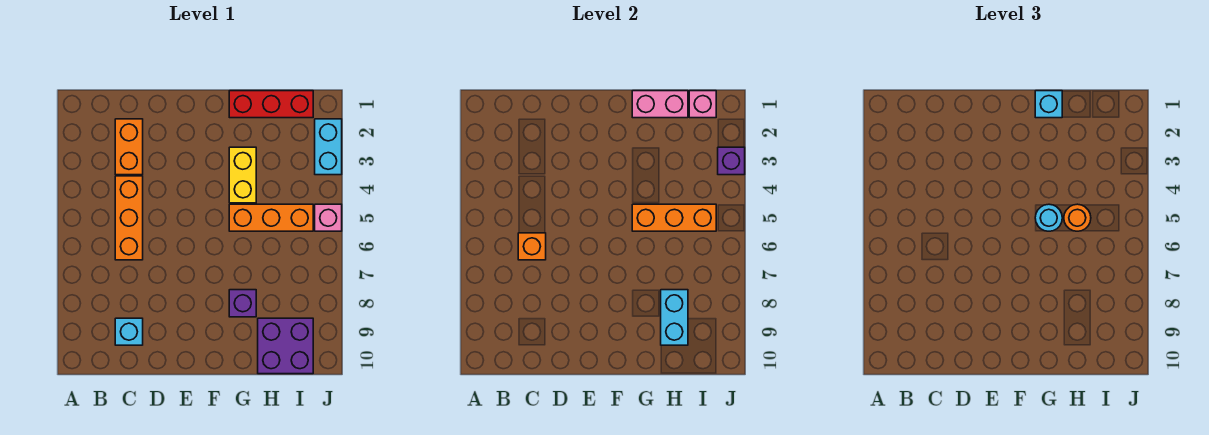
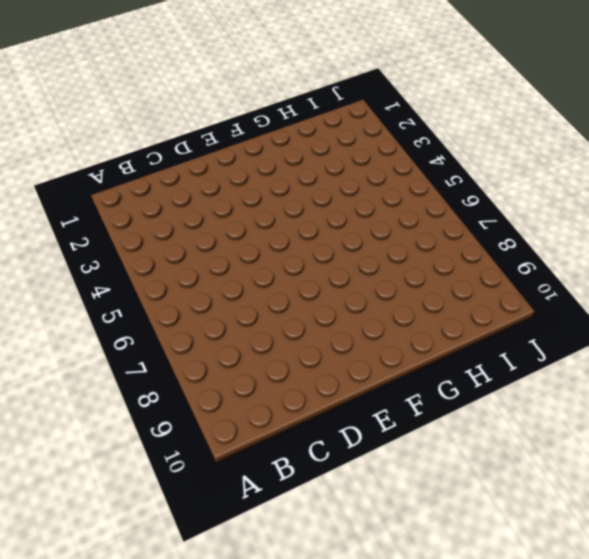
none -> orange 1x2 brick [115,119,143,175]
none -> orange 1x3 brick [115,176,143,260]
none -> cyan 1x1 brick [115,318,143,345]

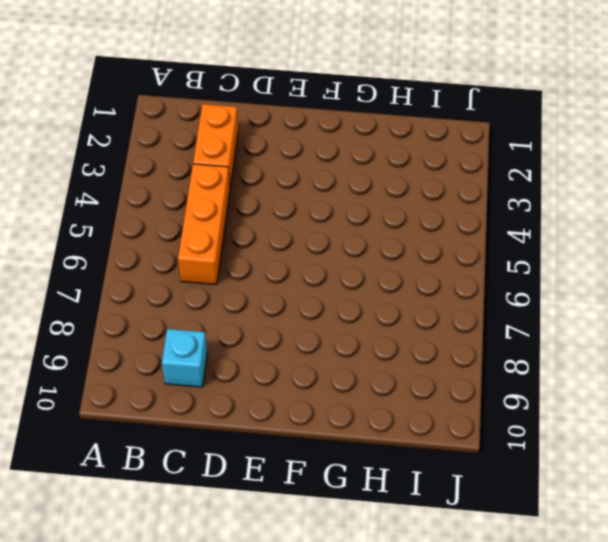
none -> red 1x3 brick [229,91,313,118]
none -> yellow 1x2 brick [229,147,256,203]
none -> orange 1x3 brick [229,204,313,231]

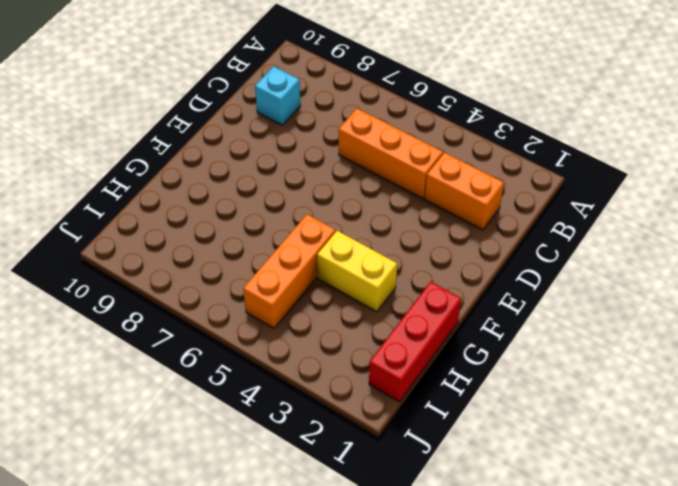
none -> purple 1x1 brick [229,290,256,317]
none -> purple 2x2 brick [258,318,313,374]
none -> cyan 1x2 brick [315,119,342,175]

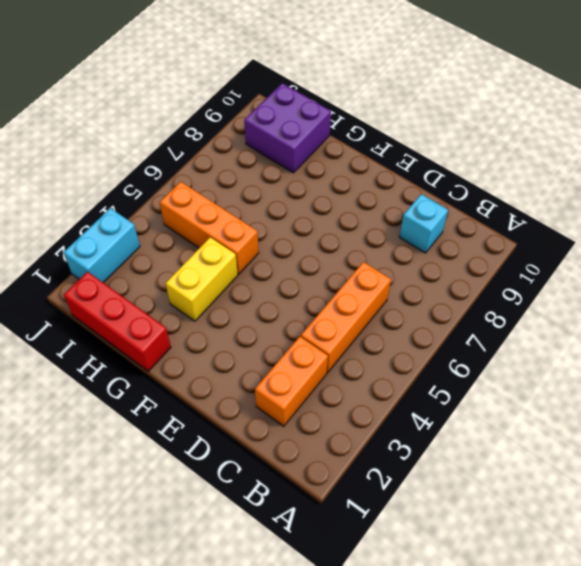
none -> purple 1x1 brick [229,290,256,317]
none -> pink 1x1 brick [315,204,342,231]
none -> orange 1x1 brick [518,233,546,260]

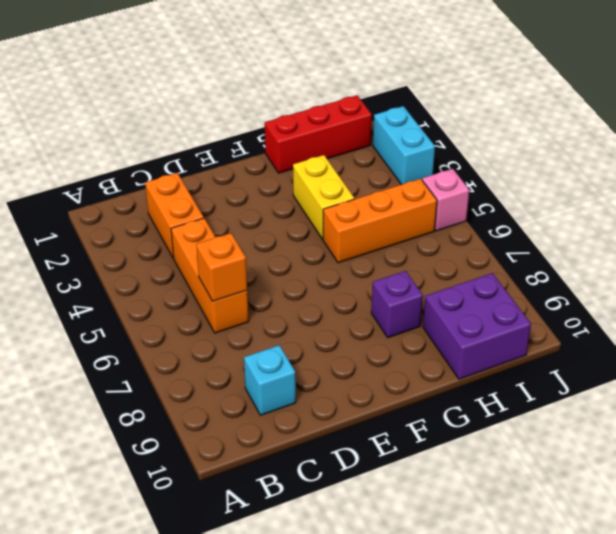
none -> pink 1x2 brick [632,91,688,118]
none -> orange 1x3 brick [632,204,716,231]
none -> cyan 1x2 brick [661,290,688,345]

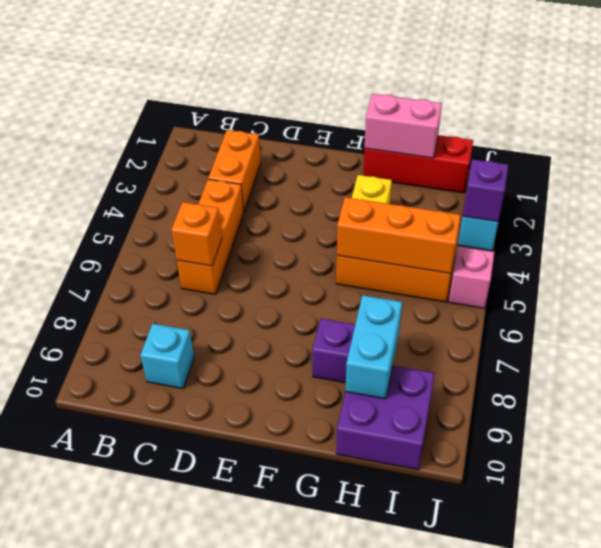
none -> pink 1x1 brick [689,91,716,118]
none -> cyan 1x1 brick [1035,91,1062,118]
none -> cyan 1x1 round brick [1035,204,1062,231]

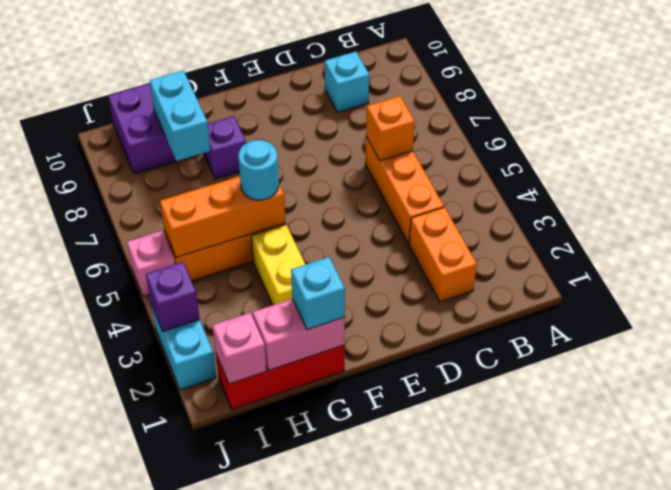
none -> orange 1x1 round brick [1064,204,1091,231]

